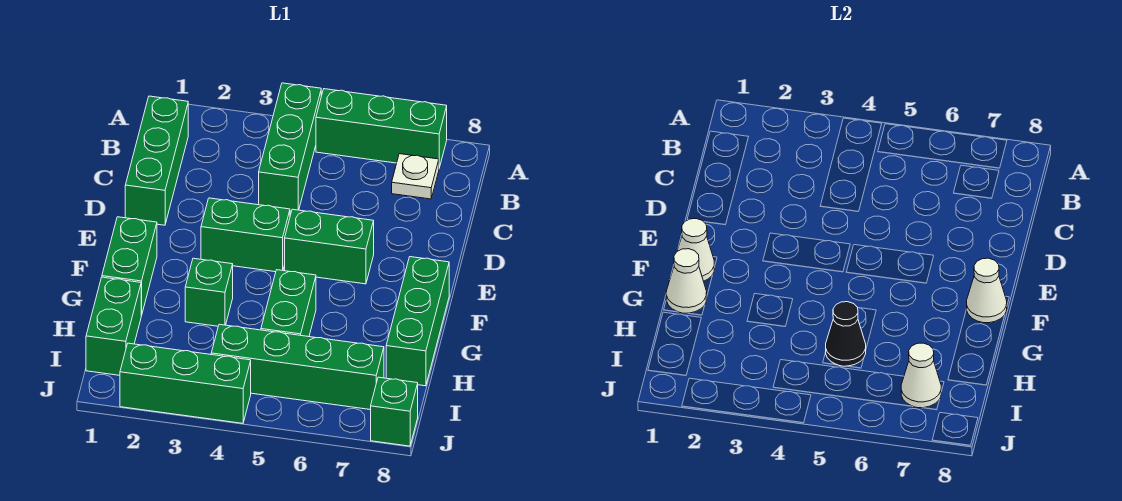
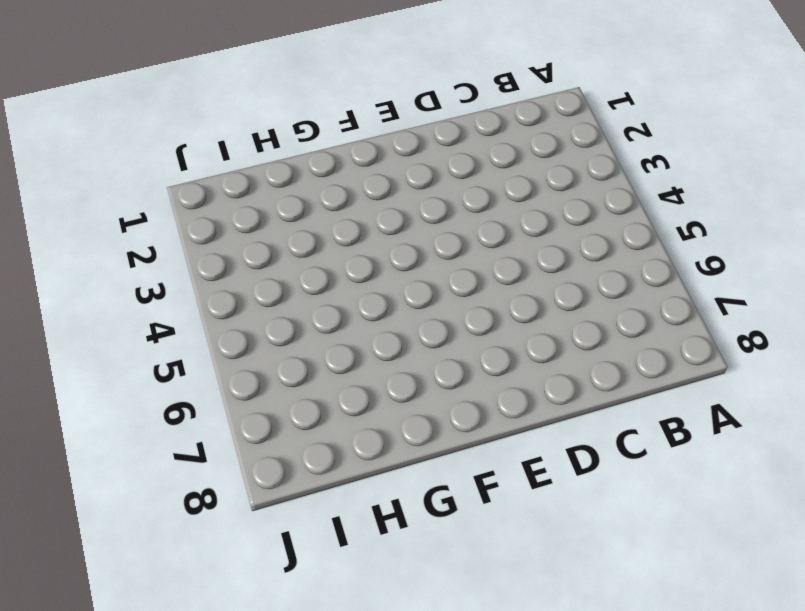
none -> green 1x3 brick [259,83,321,211]
none -> green 1x3 brick [316,89,447,168]
none -> green 1x3 brick [125,96,188,225]

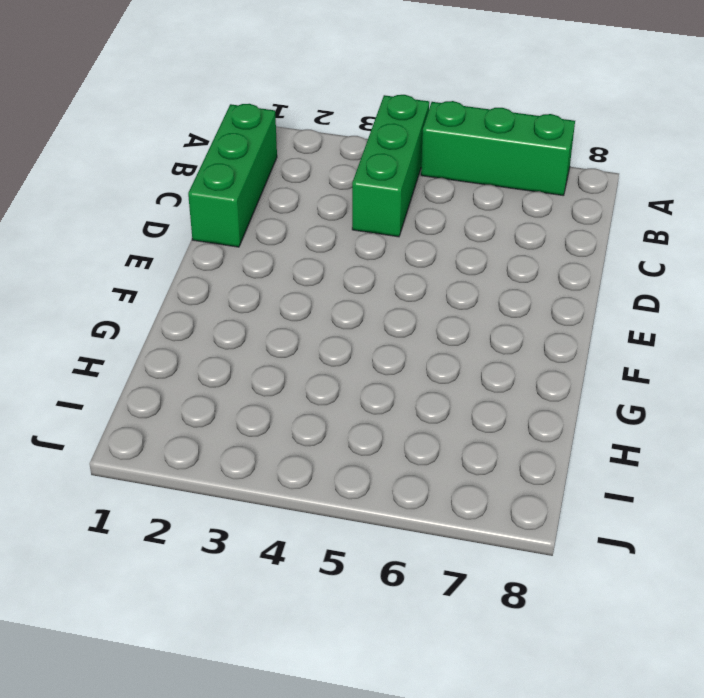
none -> white 1x1 plate [392,154,439,199]
none -> green 1x2 brick [201,198,290,272]
none -> green 1x2 brick [285,209,374,284]

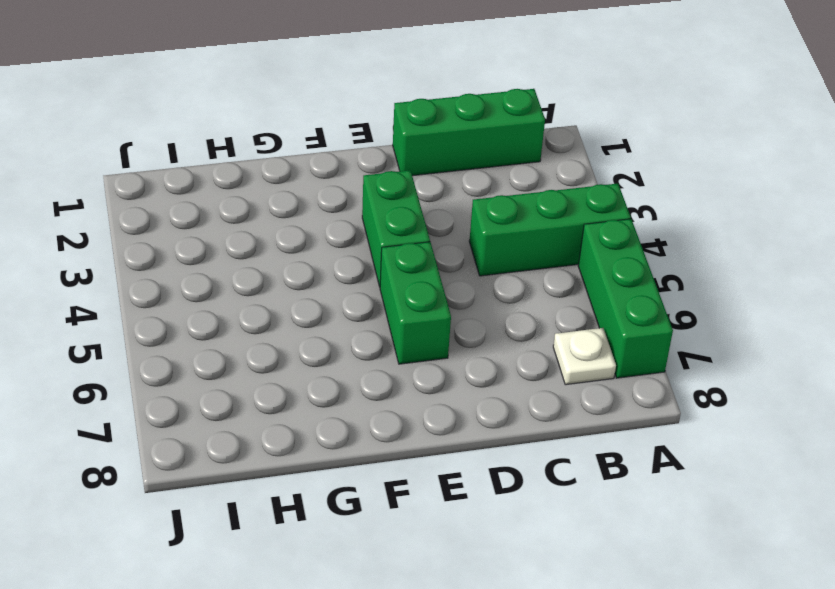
none -> green 1x2 brick [102,217,157,316]
none -> green 1x3 brick [386,257,449,386]
none -> green 1x1 brick [185,258,233,326]

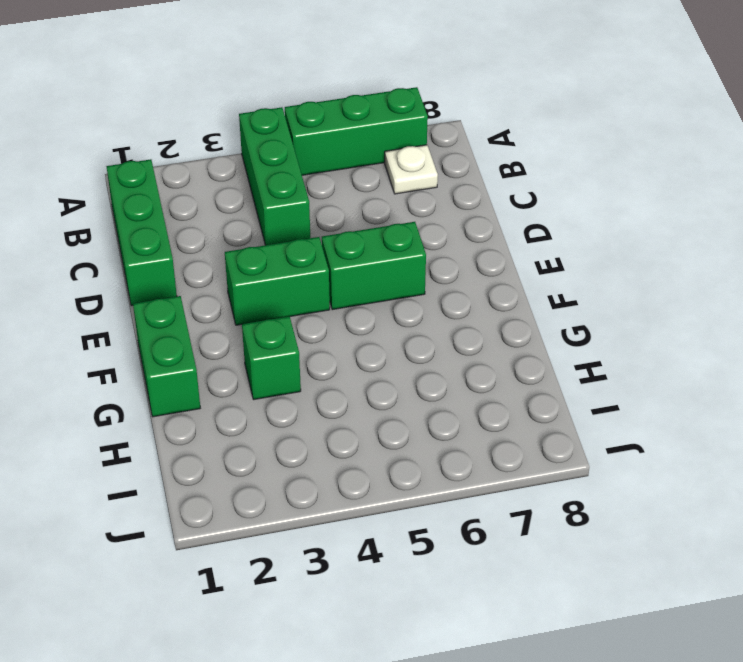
none -> green 1x3 brick [386,257,449,386]
none -> green 1x2 brick [261,270,316,337]
none -> green 1x2 brick [86,277,141,375]

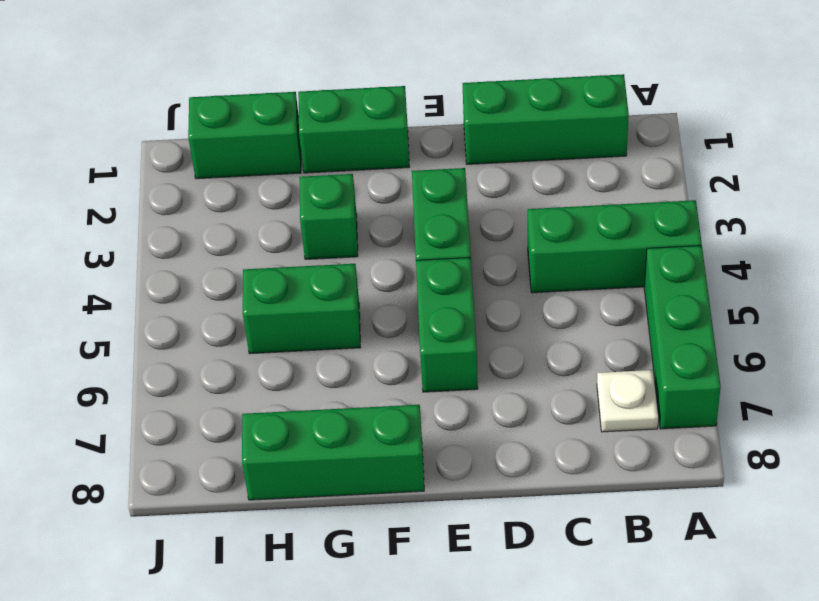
none -> green 1x4 brick [211,324,384,410]
none -> green 1x3 brick [120,343,251,423]
none -> green 1x1 brick [371,377,418,446]

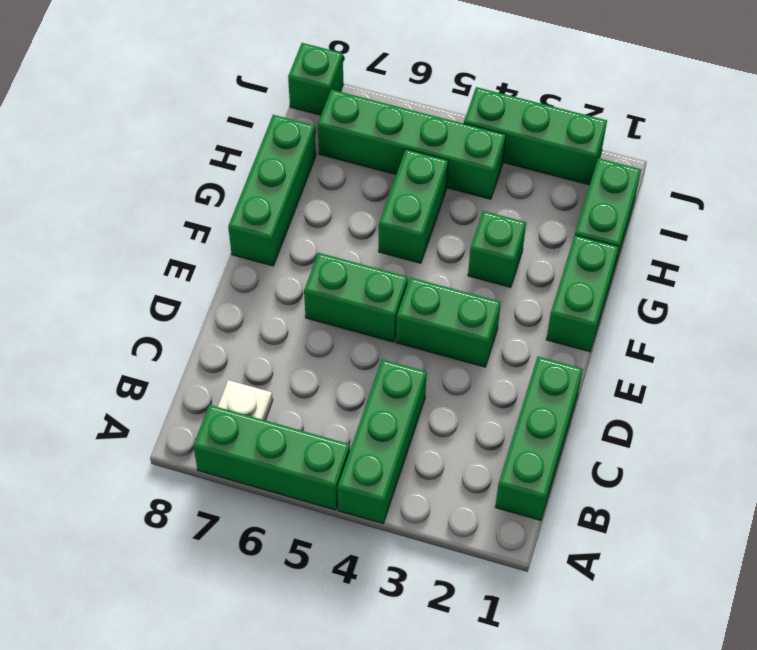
none -> white 1x1 cone [677,219,714,281]
none -> white 1x1 cone [967,258,1007,323]
none -> white 1x1 cone [666,249,707,313]

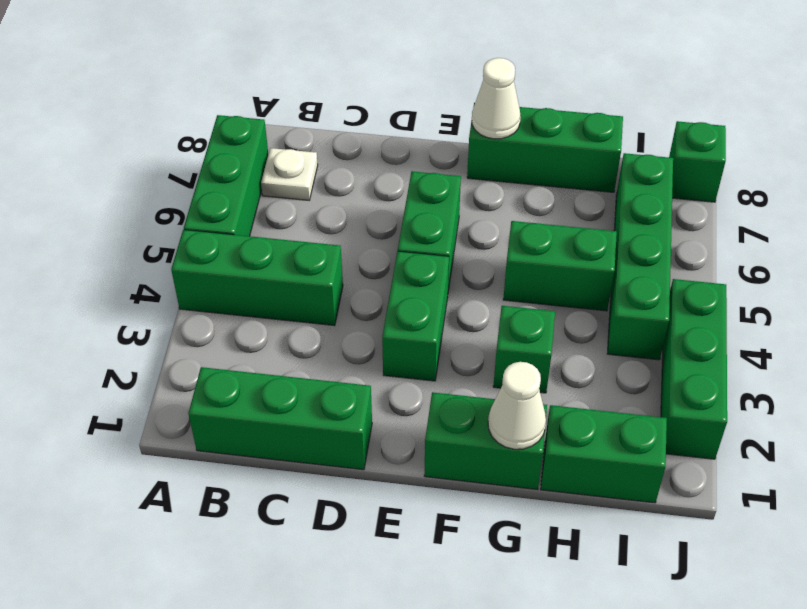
none -> white 1x1 cone [677,219,714,281]
none -> black 1x1 cone [826,302,866,366]
none -> white 1x1 cone [901,343,941,408]

